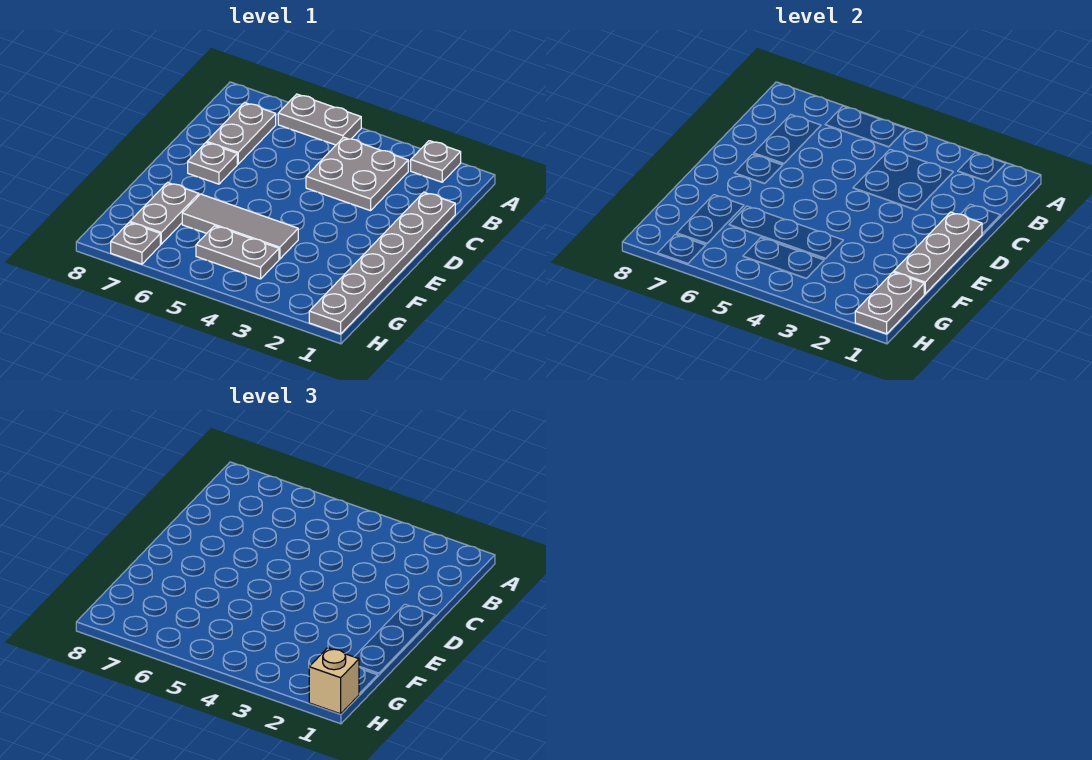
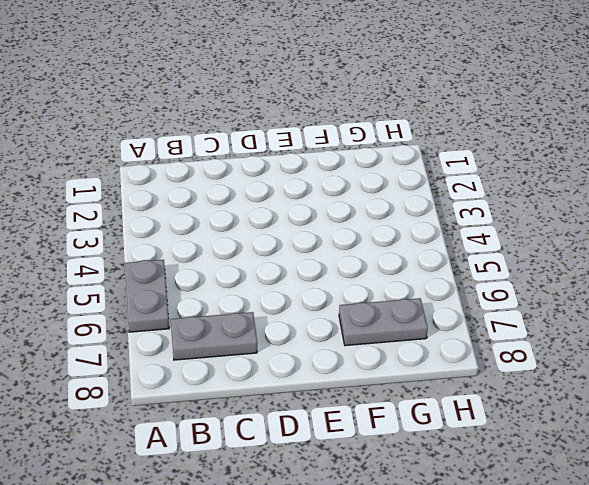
none -> grey 1x1 plate [411,141,461,182]
none -> grey 2x2 plate [306,137,408,211]
none -> grey 1x6 plate [309,192,455,334]

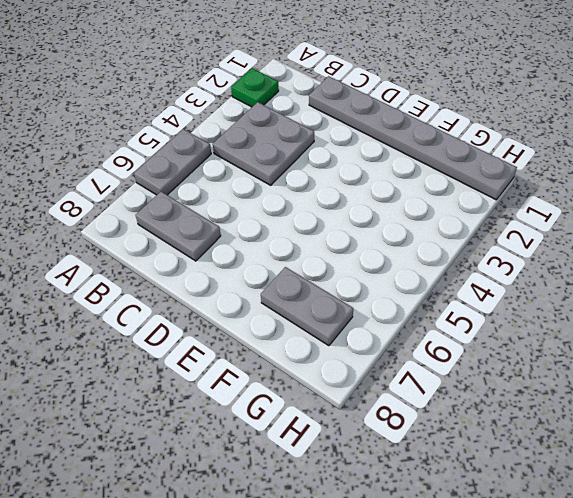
green 1x1 plate [231,68,279,107] -> grey 1x1 plate [411,141,461,182]
none -> grey 1x1 plate [188,142,237,184]
none -> grey 1x3 tile [182,194,298,259]
none -> grey 1x2 plate [196,226,279,279]

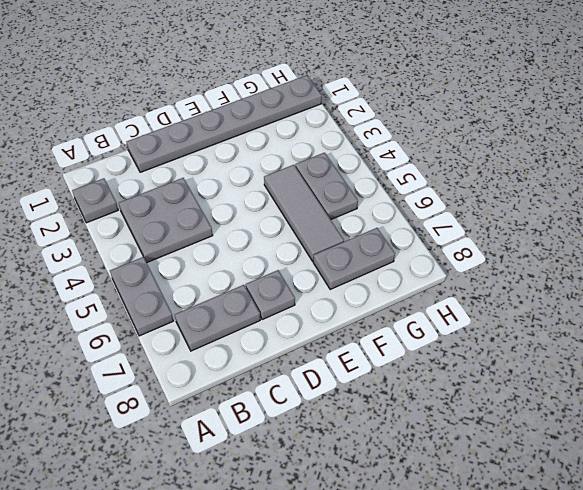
none -> grey 1x1 plate [111,222,160,264]
none -> grey 1x3 plate [894,212,982,294]
none -> grey 1x2 plate [855,272,924,334]

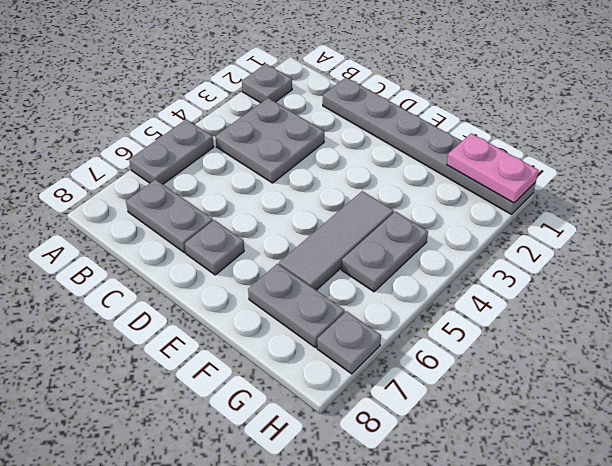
pink 1x2 plate [447,133,539,203] -> grey 1x2 plate [855,272,924,334]
none -> grey 1x3 plate [894,212,982,294]
none -> tan 1x1 brick [309,648,359,714]

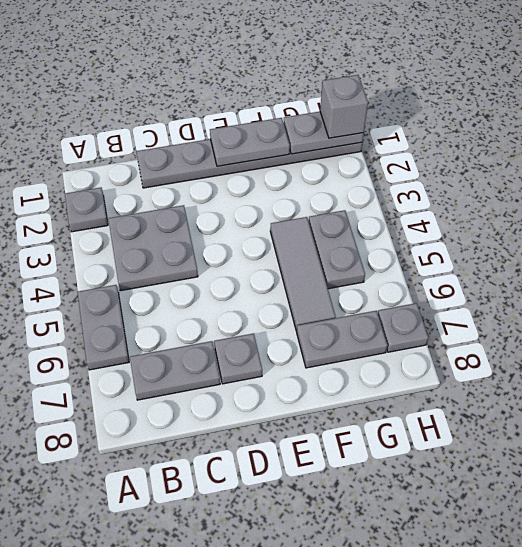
grey 1x2 plate [210,118,290,166] -> grey 1x3 plate [894,212,982,294]
grey 1x1 brick [320,75,368,138] -> tan 1x1 brick [309,648,359,714]

